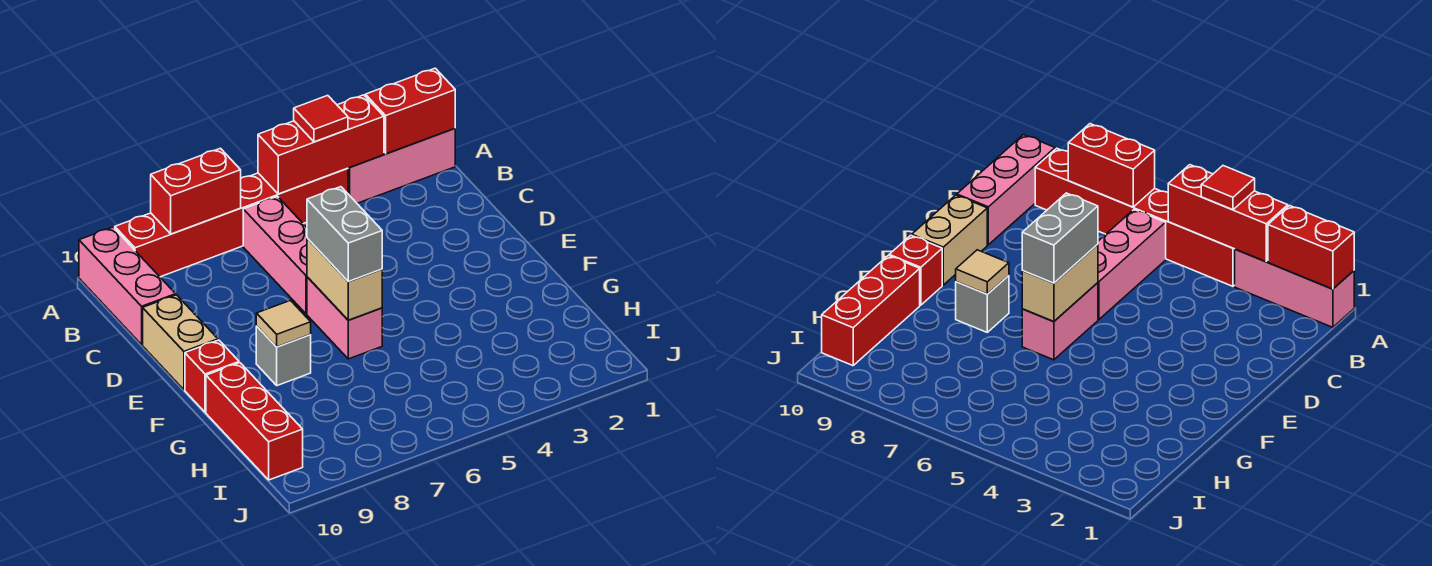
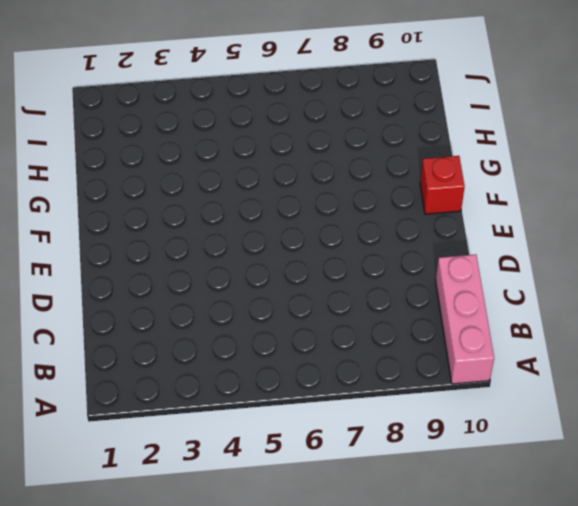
none -> pink 1x3 brick [348,129,455,203]
none -> red 1x6 brick [115,168,348,277]
none -> pink 1x3 brick [243,196,307,314]

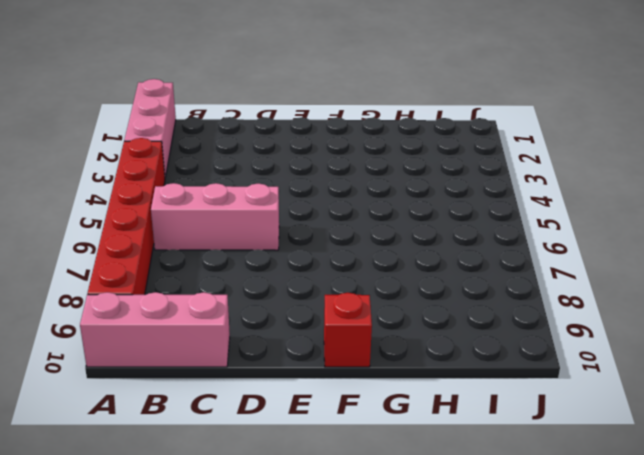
none -> tan 1x2 brick [143,295,218,390]
none -> pink 1x2 brick [307,277,382,359]
none -> grey 1x1 brick [256,326,311,386]

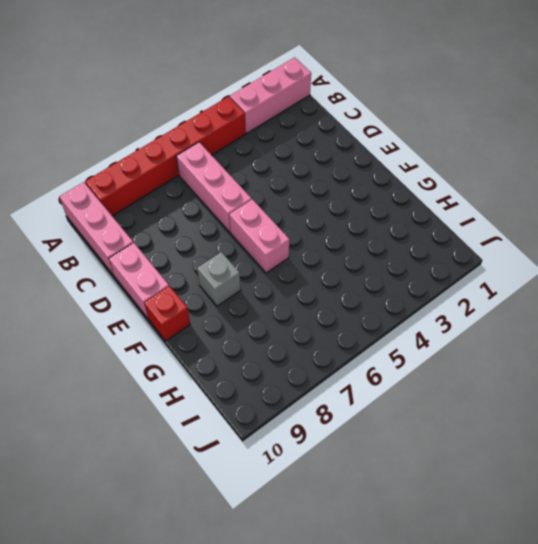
pink 1x2 brick [109,243,169,318] -> tan 1x2 brick [143,295,218,390]
none -> red 1x3 brick [206,363,303,480]
none -> red 1x2 brick [365,68,455,154]
none -> red 1x3 brick [258,95,384,194]

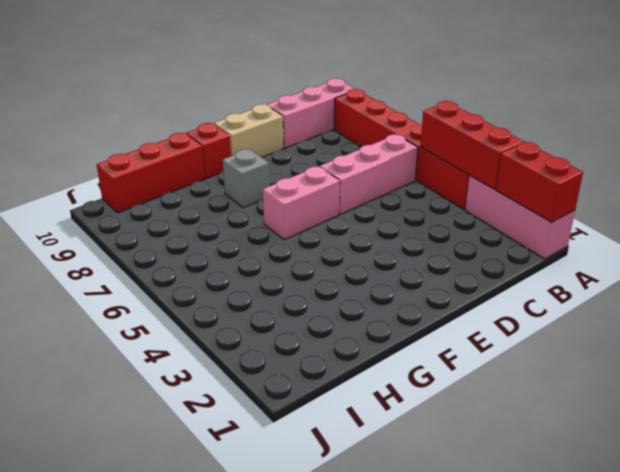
none -> red 1x2 brick [151,148,241,234]
none -> tan 1x2 brick [307,238,382,320]
none -> tan 1x1 tile [256,300,311,347]

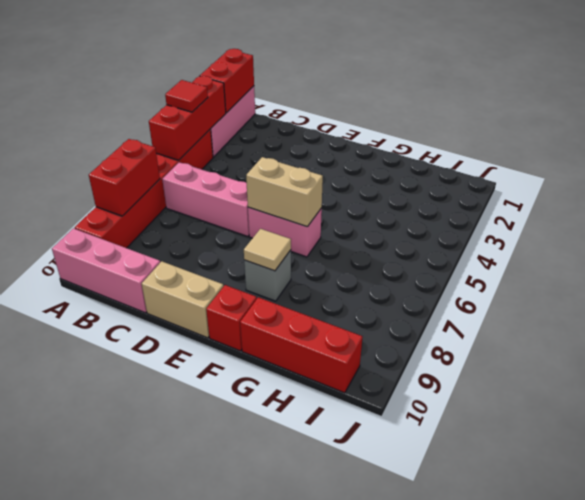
none -> grey 1x2 brick [307,187,382,282]

